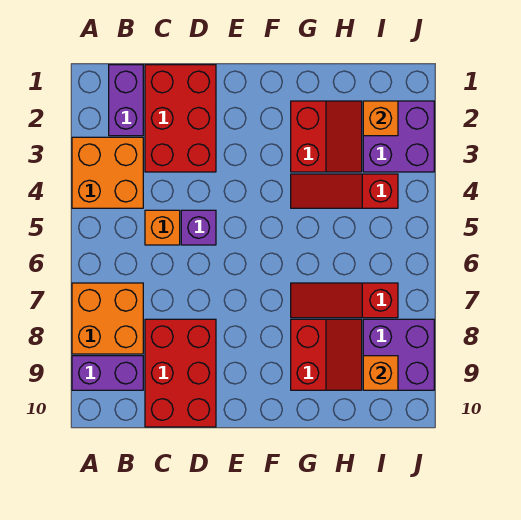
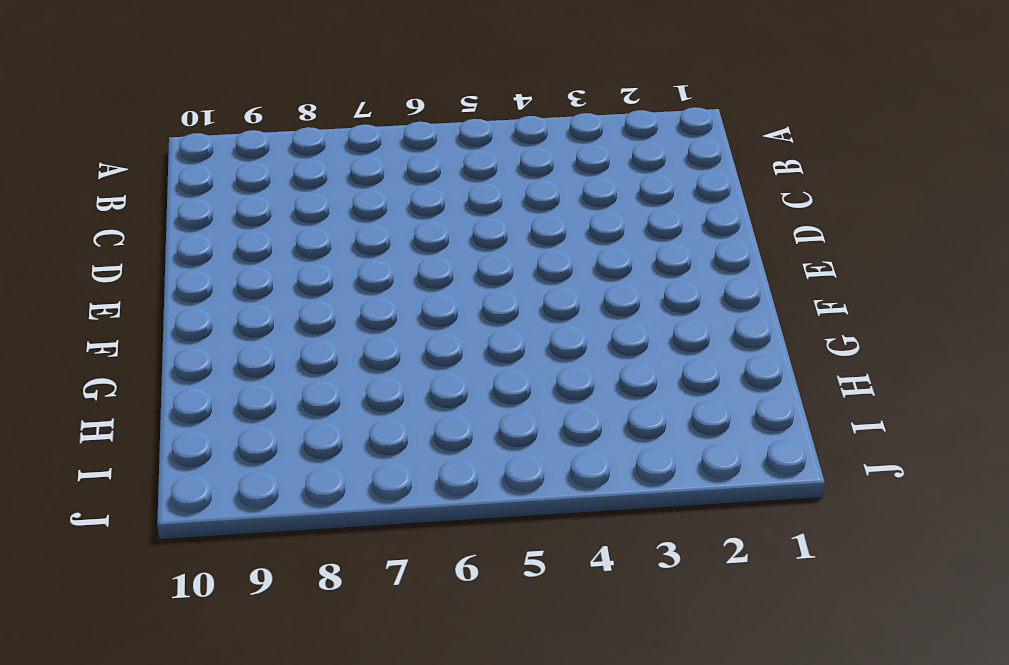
none -> orange 2x2 brick [72,137,143,208]
none -> orange 2x2 brick [72,283,143,354]
none -> purple 1x2 brick [72,356,143,390]

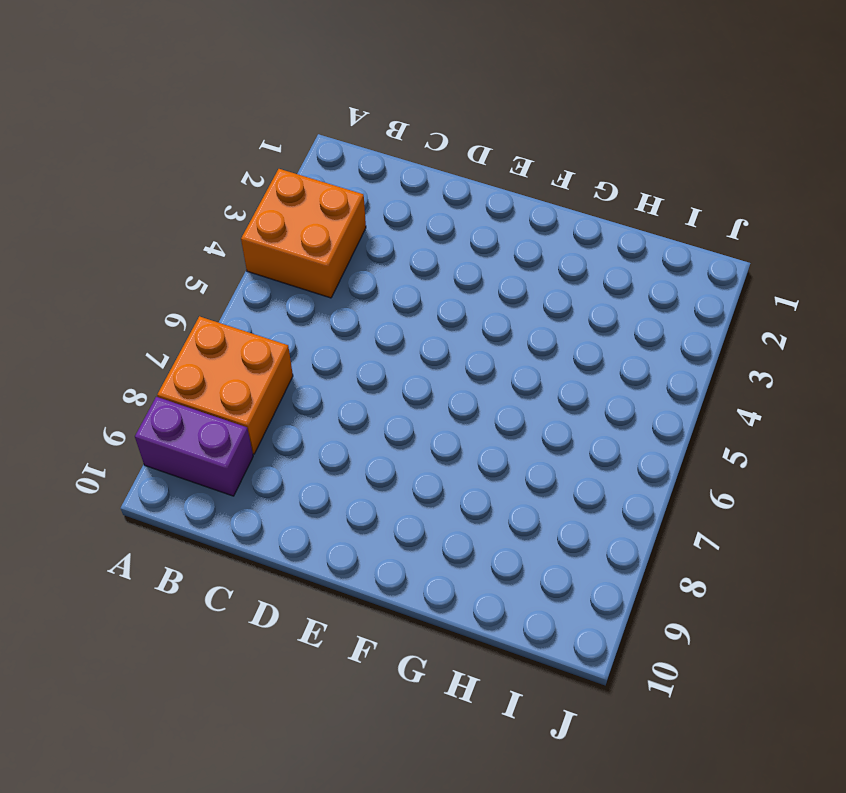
none -> purple 1x2 brick [109,65,143,136]
none -> red 2x3 brick [145,65,216,172]
none -> orange 1x1 brick [145,210,180,245]

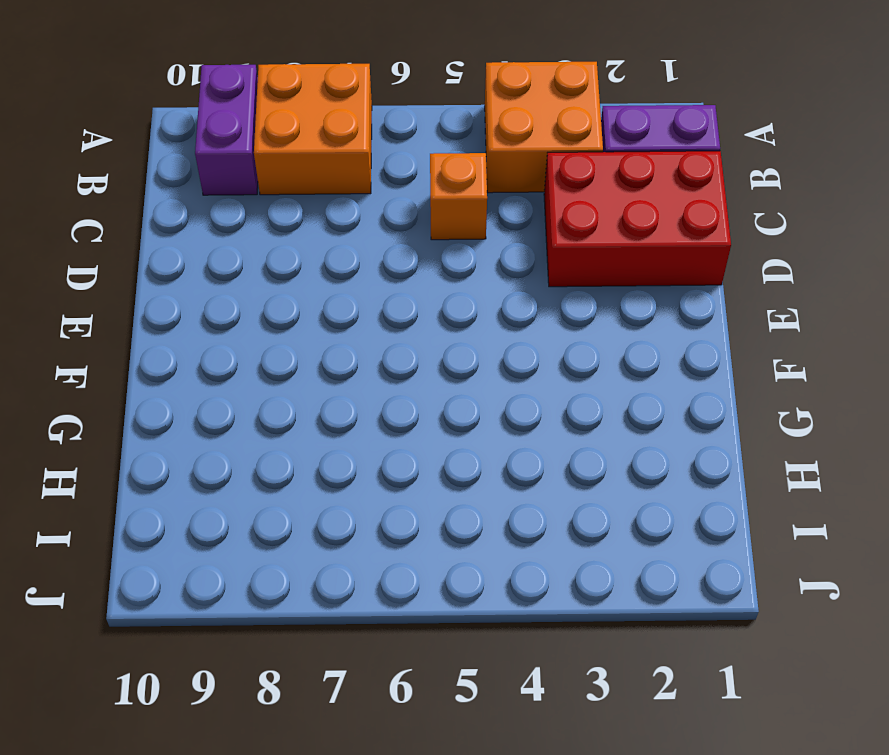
none -> red 2x3 brick [145,319,216,427]
none -> purple 1x1 brick [181,210,216,245]
none -> red 2x2 slope [291,101,362,172]

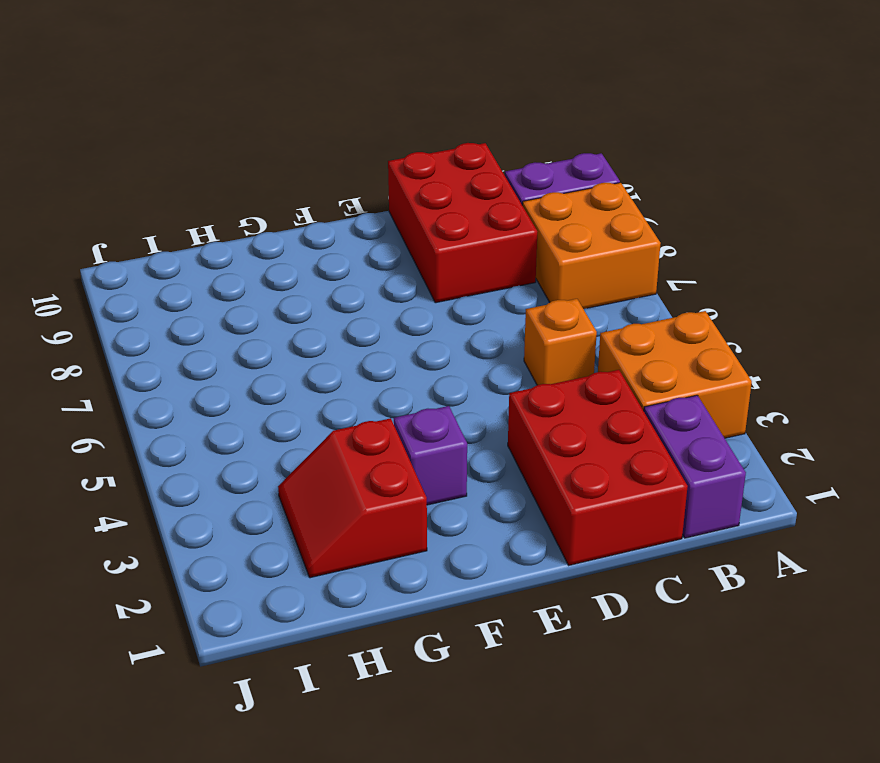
purple 1x1 brick [394,406,467,505] -> purple 1x1 brick moved to [181,210,216,245]
none -> red 1x3 slope [291,174,398,208]
none -> red 1x3 slope [291,283,398,318]
none -> red 2x2 slope [291,319,362,390]

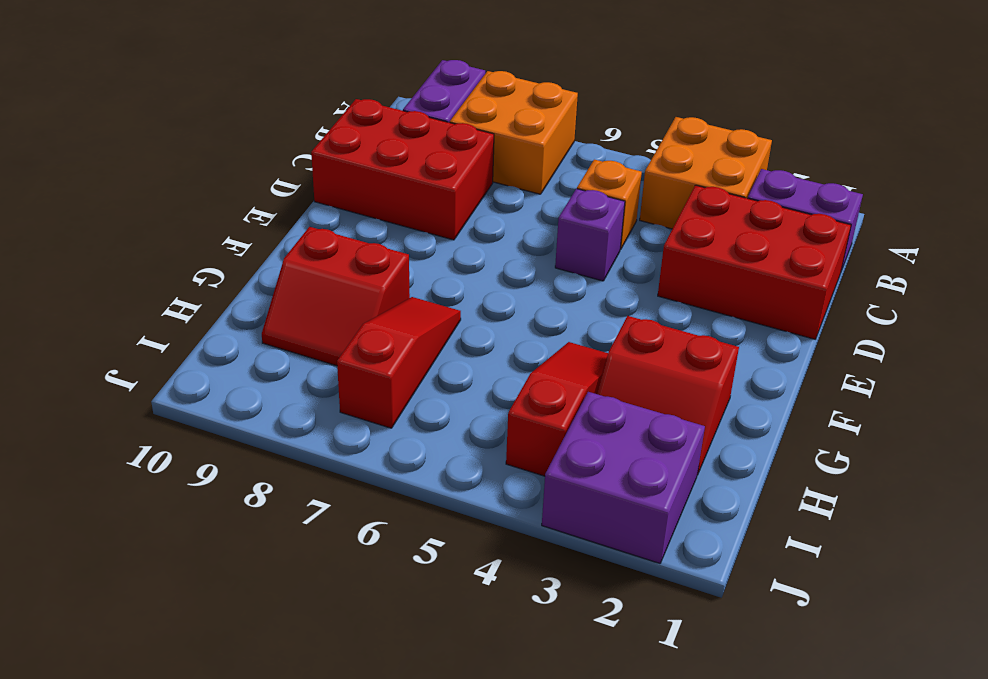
none -> purple 2x2 brick [363,319,434,390]
none -> orange 1x1 brick [363,101,398,136]
none -> orange 1x1 brick [363,356,398,390]

